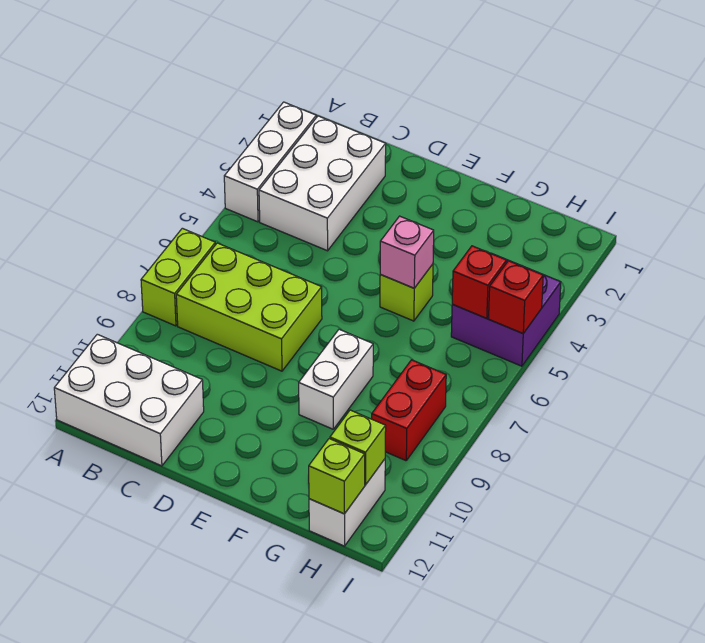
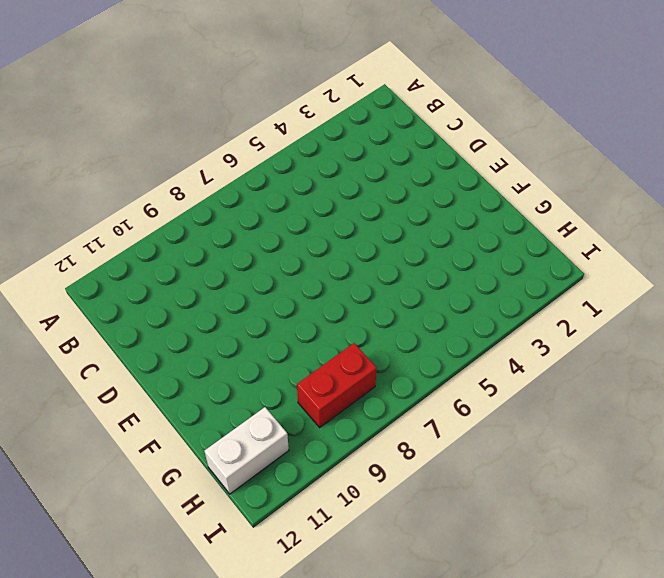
none -> white 1x3 brick [224,102,316,222]
none -> lime 1x2 brick [141,228,216,326]
none -> white 2x3 brick [54,334,204,466]

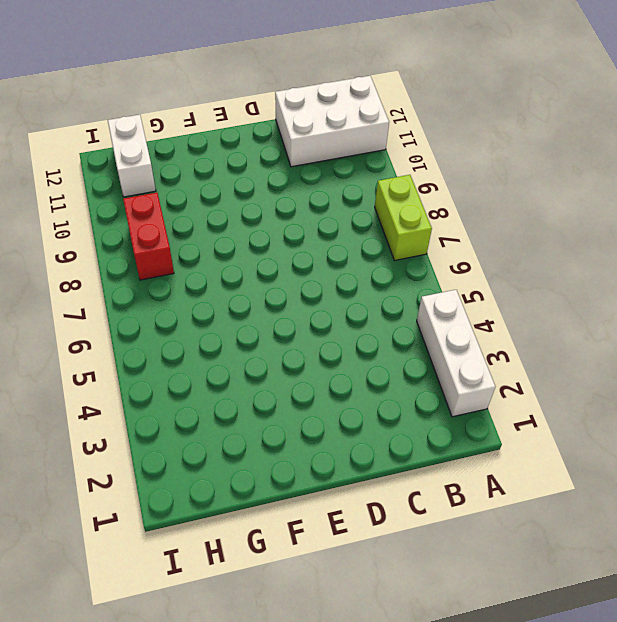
none -> white 2x3 brick [259,116,386,251]
none -> lime 2x3 brick [176,243,322,371]
none -> lime 1x1 brick [380,264,433,321]

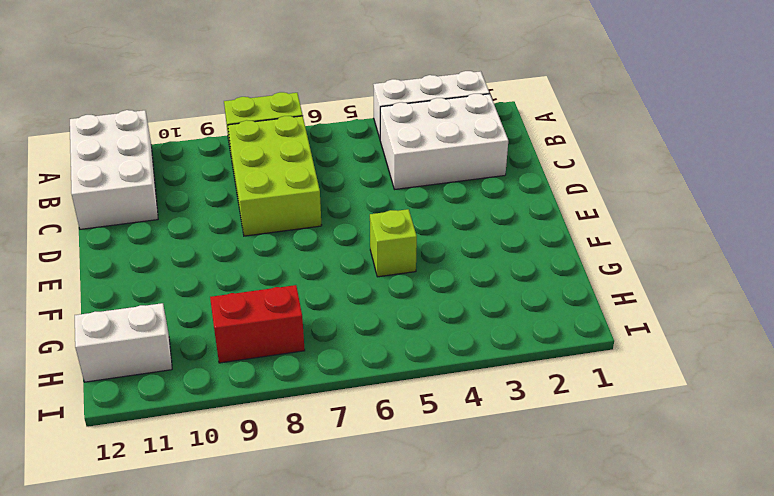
none -> white 1x2 brick [299,329,373,429]
none -> purple 2x2 brick [451,253,561,366]
none -> pink 1x1 brick [380,216,434,288]

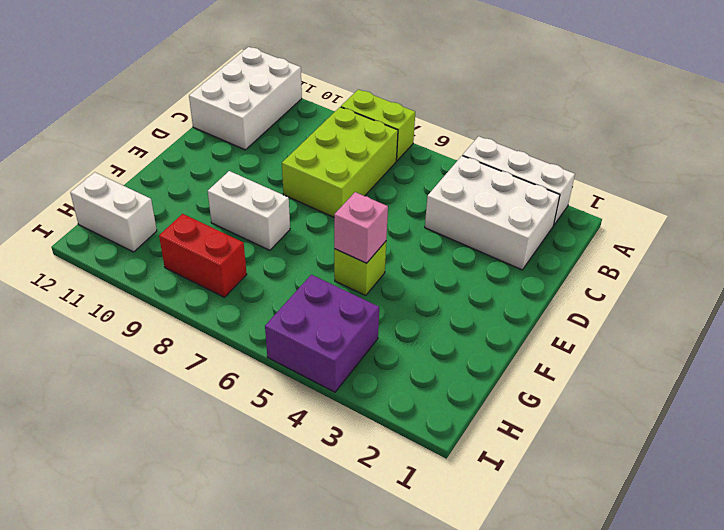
none -> red 1x1 brick [452,246,507,318]
none -> lime 1x1 brick [330,410,386,485]
none -> lime 1x1 brick [308,439,365,514]

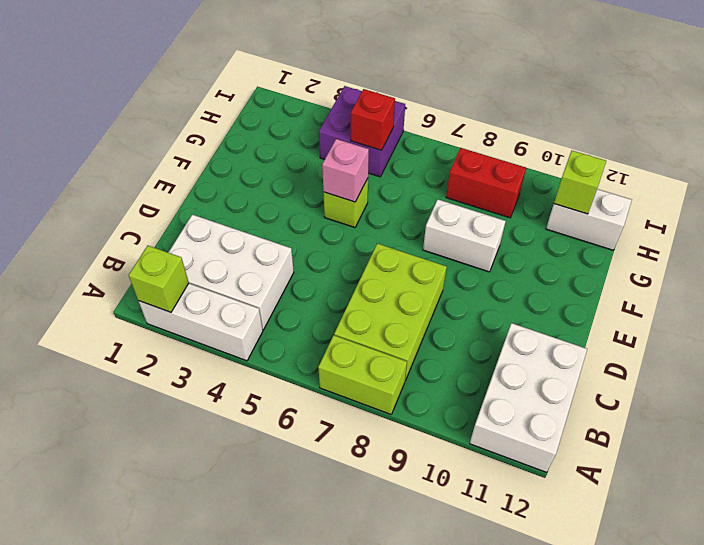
lime 1x1 brick [129,246,189,312] -> lime 1x1 brick moved to [308,439,365,514]
none -> red 1x1 brick [489,261,543,333]

